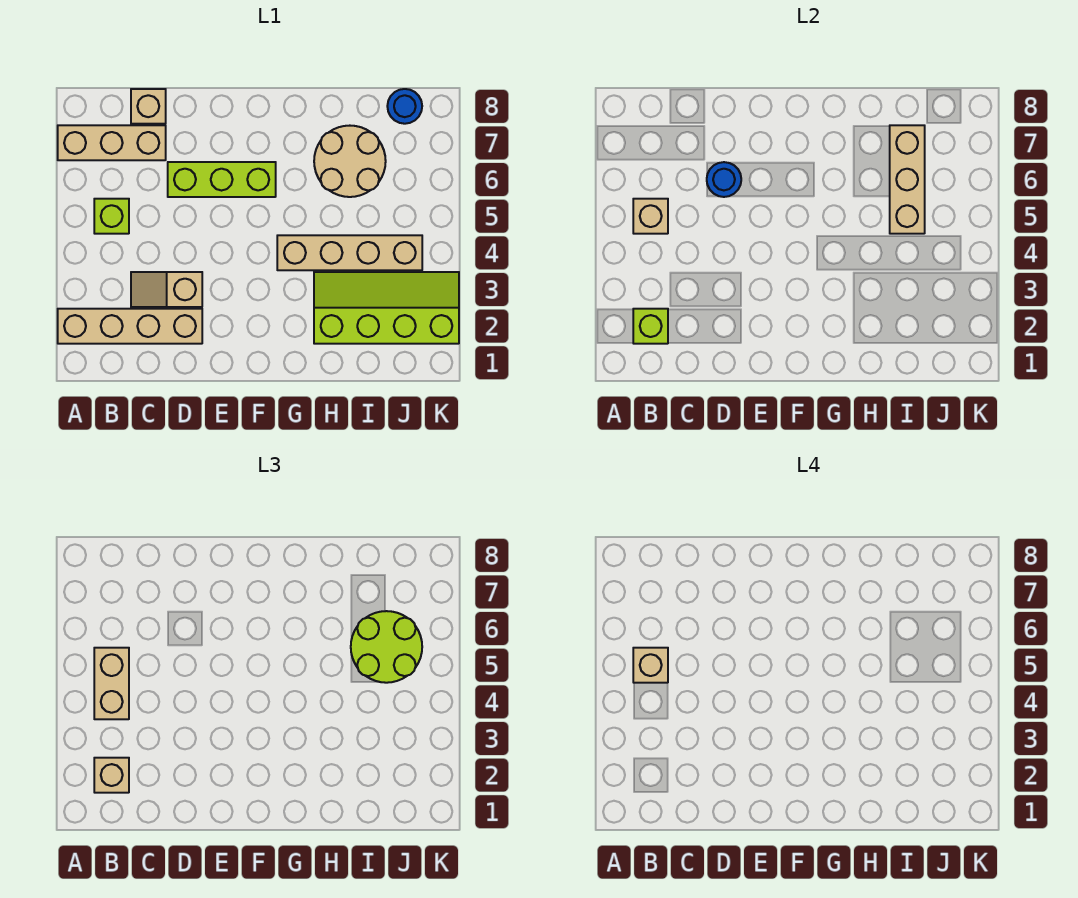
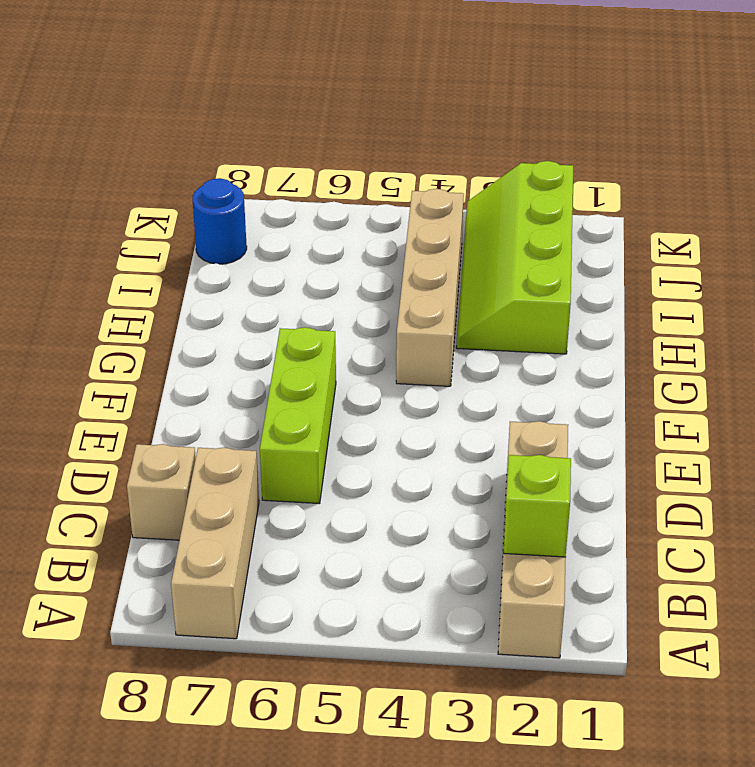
none -> lime 1x1 brick [94,199,129,234]
none -> tan 1x2 slope [131,272,202,307]
none -> tan 2x2 round brick [314,126,386,197]

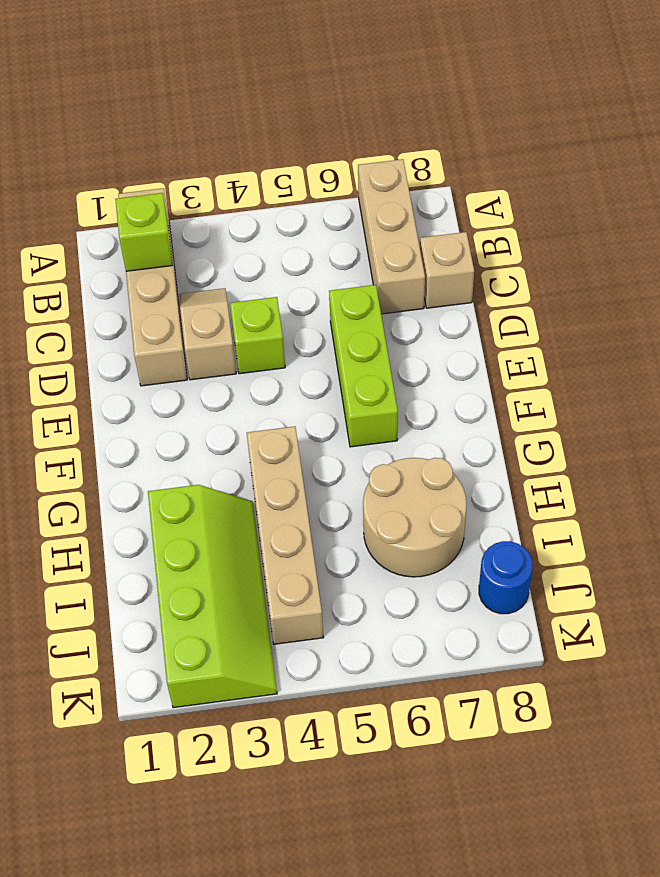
lime 1x1 brick [230,297,285,374] -> lime 1x1 brick moved to [94,199,129,234]
none -> tan 1x1 brick [633,199,668,234]
none -> blue 1x1 round brick [707,162,741,197]
none -> tan 1x3 brick [890,125,925,234]

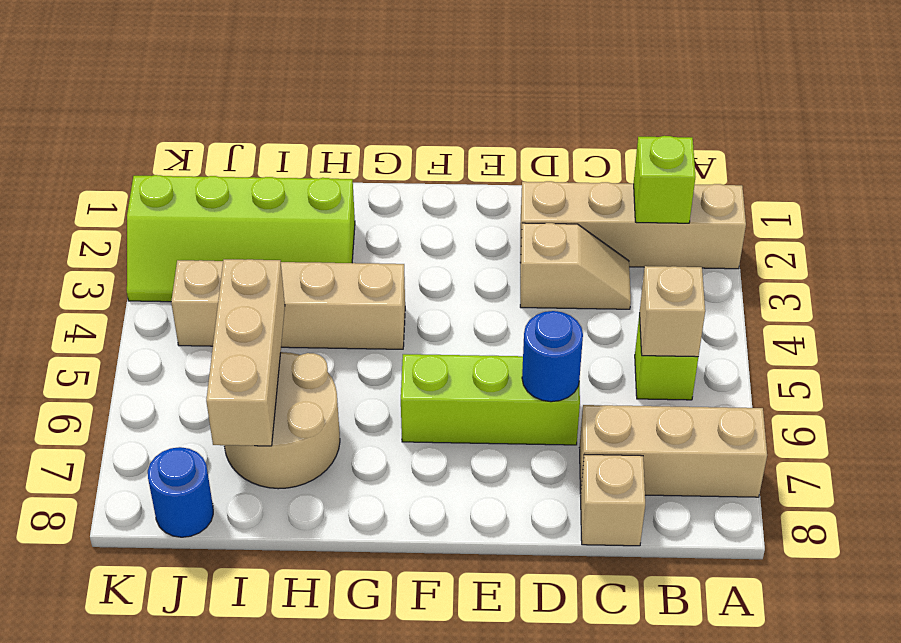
none -> tan 1x1 brick [94,758,129,793]
none -> tan 1x2 brick [94,648,129,719]
none -> lime 2x2 round brick [351,611,422,683]

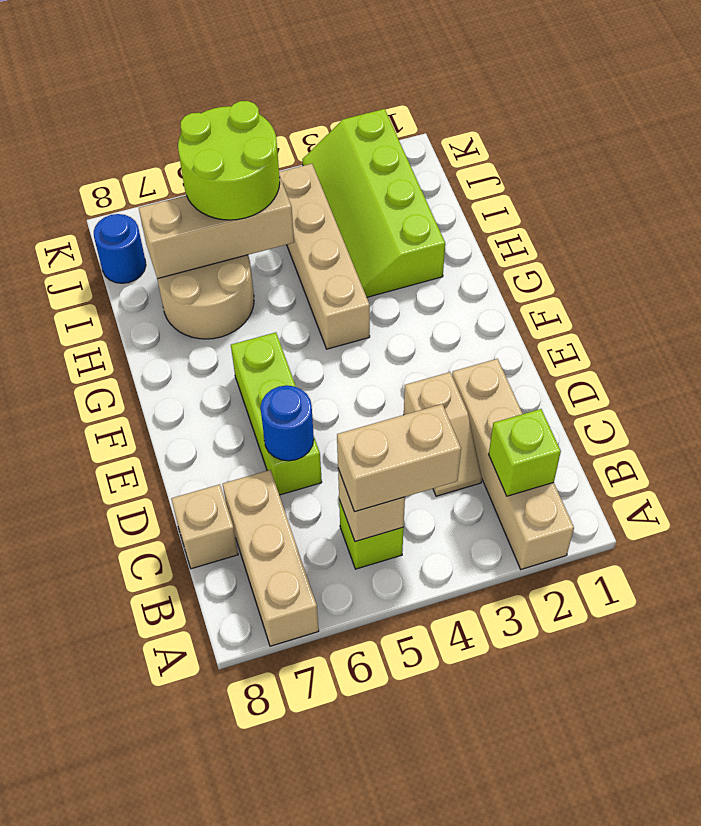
none -> tan 1x1 brick [94,758,129,793]
none -> tan 1x1 brick [633,648,668,683]

